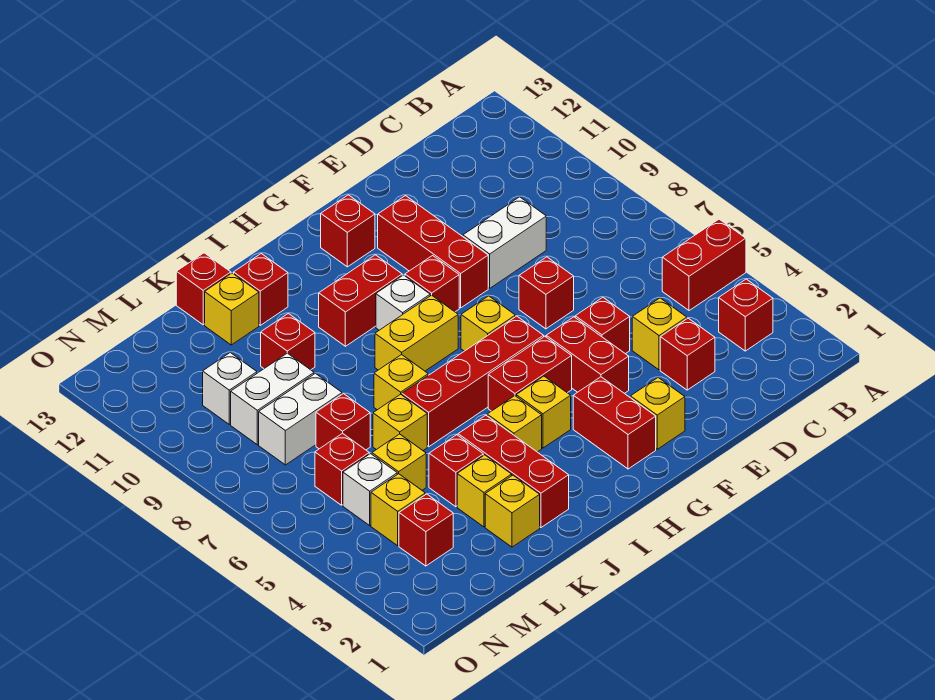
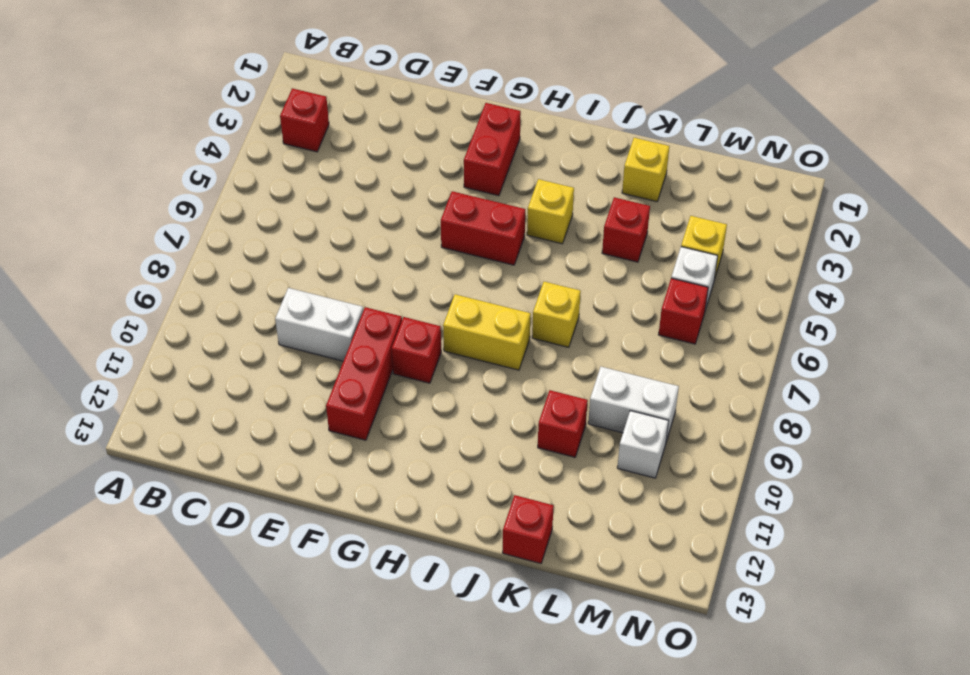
none -> red 1x2 brick [662,219,746,311]
none -> red 1x1 brick [660,318,715,390]
none -> yellow 1x1 brick [632,298,687,370]
none -> red 1x1 brick [575,297,630,354]

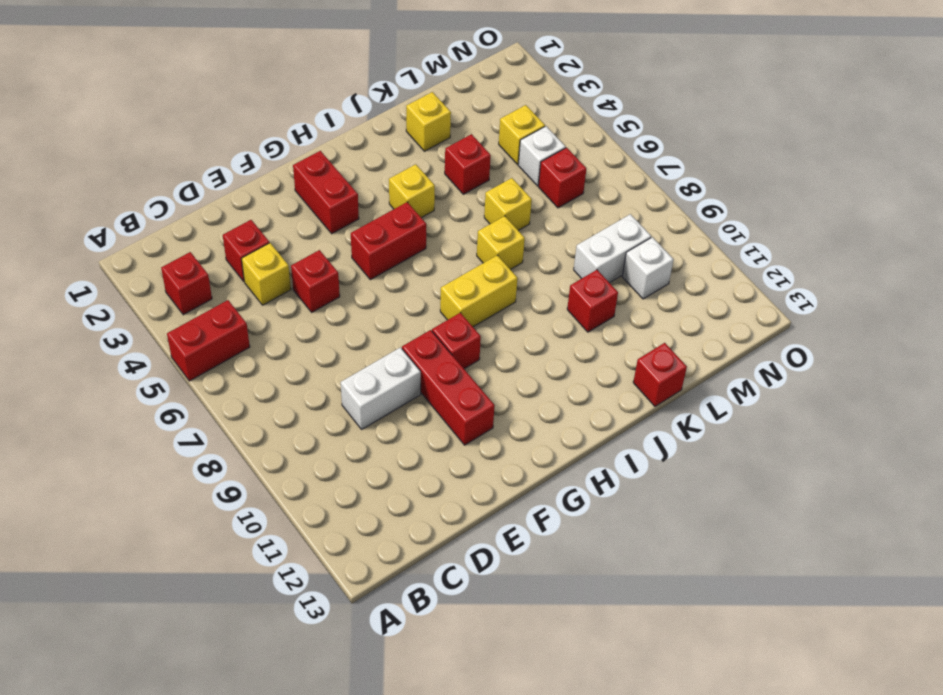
none -> red 1x1 brick [519,257,574,329]
none -> yellow 1x1 brick [630,378,685,449]
none -> red 1x2 brick [546,317,629,393]
none -> red 1x4 brick [402,316,544,447]

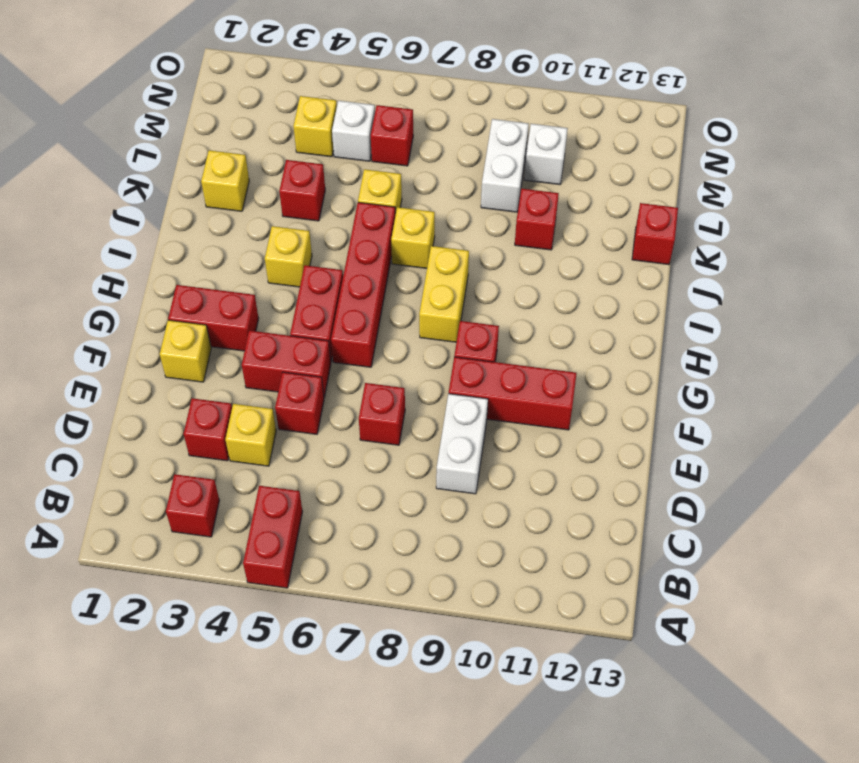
none -> yellow 1x1 brick [461,296,515,351]
none -> red 1x1 brick [321,195,375,267]
none -> yellow 1x1 brick [516,376,571,448]
none -> white 1x1 brick [376,275,430,330]

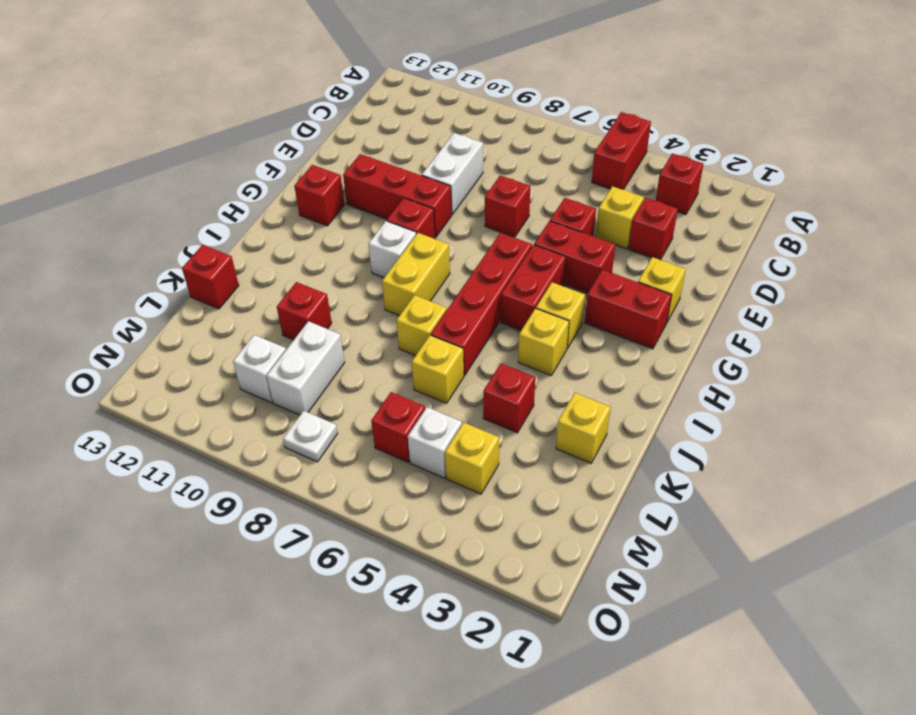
white 1x1 plate [283,411,338,462] -> none
none -> yellow 1x1 brick [461,296,515,351]
none -> red 1x2 brick [319,255,402,346]
none -> red 1x3 brick [458,415,569,527]
none -> red 1x1 brick [234,254,288,325]

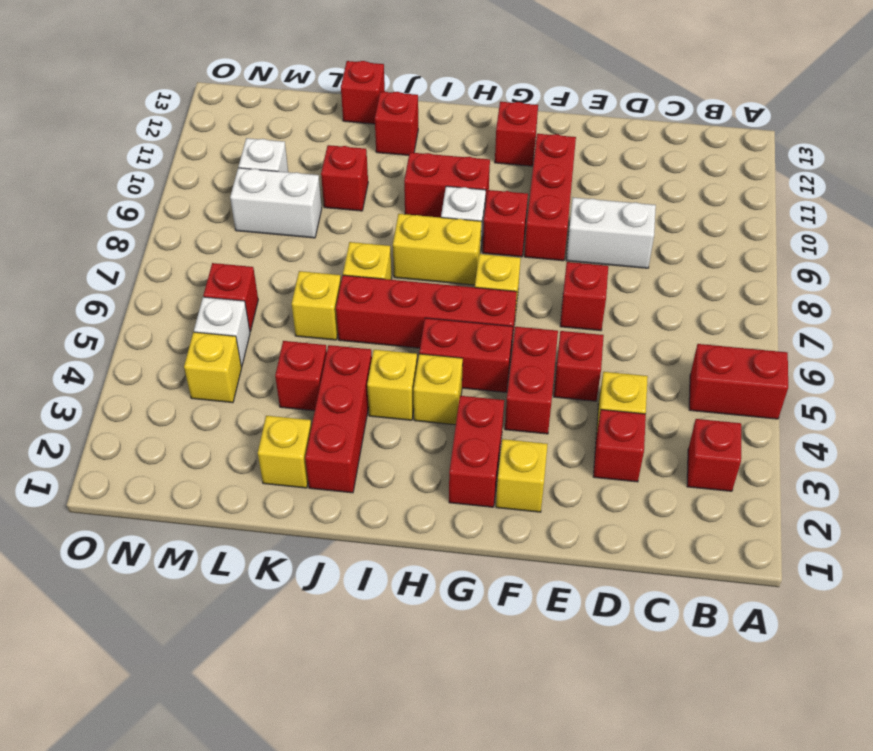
none -> yellow 1x1 brick [457,455,512,527]
none -> yellow 1x1 brick [205,273,259,345]
none -> yellow 1x1 brick [372,434,426,490]
none -> red 1x1 brick [316,394,370,450]

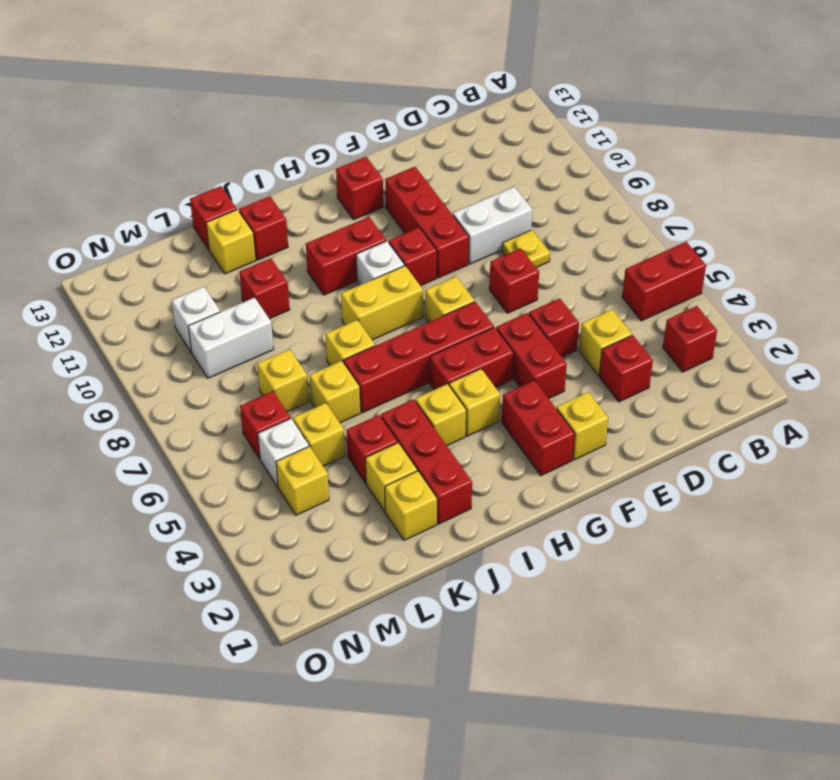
yellow 1x1 plate [502,230,550,268] -> none
yellow 1x1 brick [257,349,309,412] -> red 1x1 brick [316,394,370,450]
none -> white 1x2 brick [259,373,342,465]
none -> red 1x1 brick [399,494,453,566]

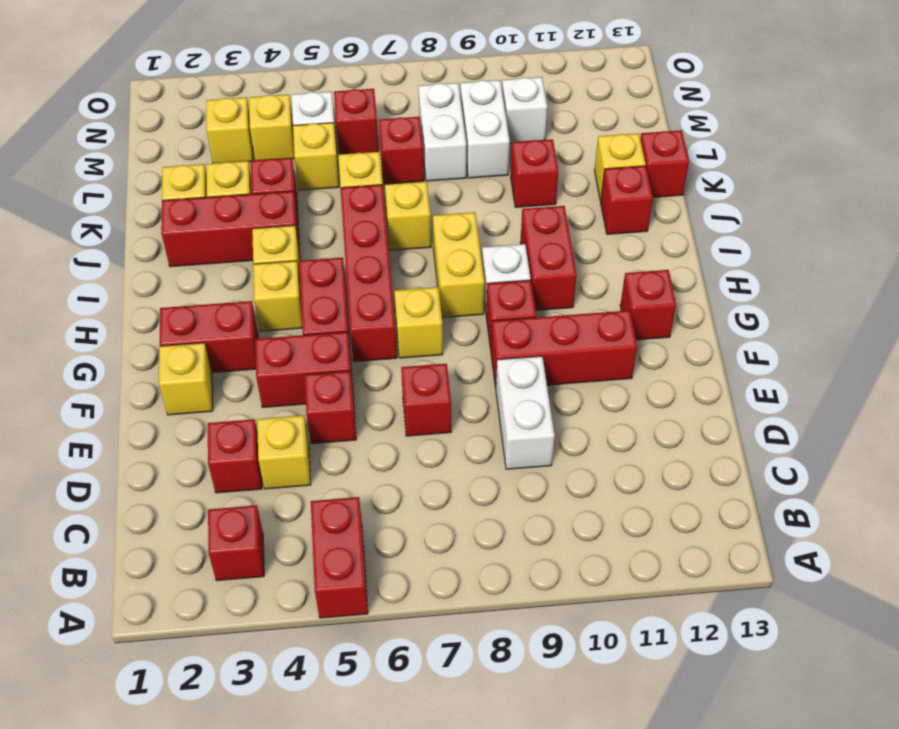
yellow 1x1 brick [206,97,253,163] -> red 1x1 brick [399,494,453,566]

